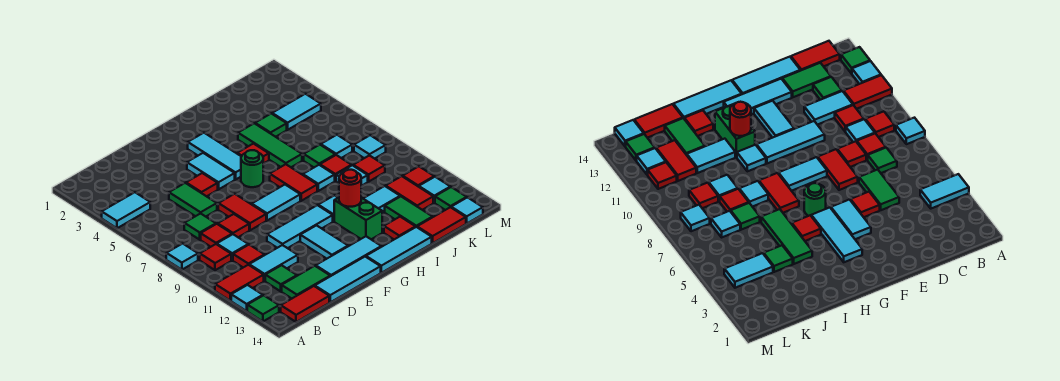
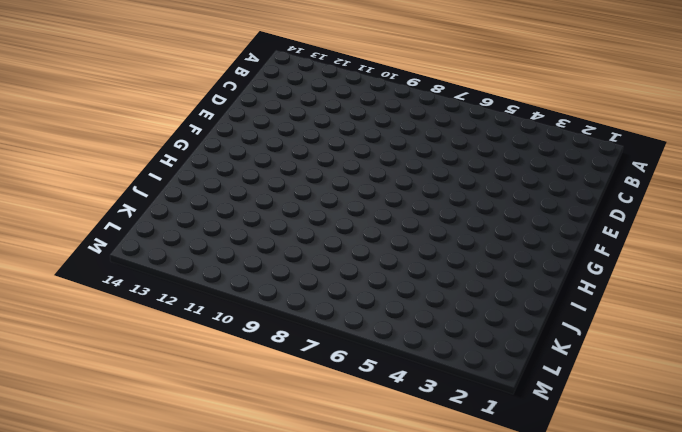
none -> cyan 1x2 tile [102,192,150,228]
none -> cyan 1x1 tile [166,244,198,270]
none -> red 1x2 tile [215,265,264,301]
none -> cyan 1x1 tile [231,285,263,311]

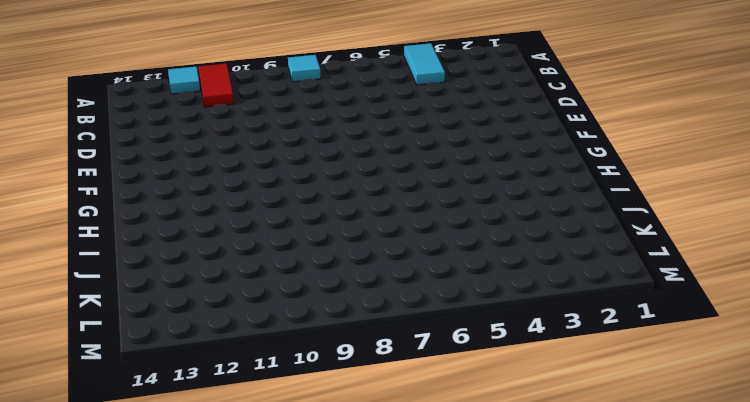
none -> green 1x1 tile [247,295,279,321]
none -> red 1x1 tile [200,244,231,270]
none -> red 1x2 tile [281,286,329,322]
none -> green 1x1 tile [184,213,216,240]

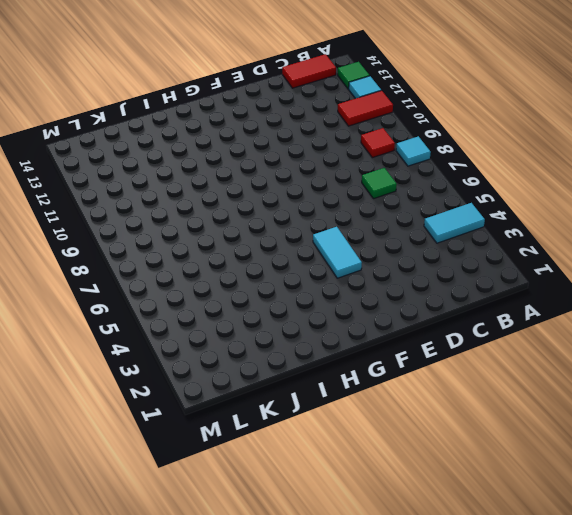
none -> red 1x1 tile [201,224,232,247]
none -> cyan 1x1 tile [217,234,248,260]
none -> red 1x1 tile [233,245,264,267]
none -> cyan 1x2 tile [249,245,298,281]

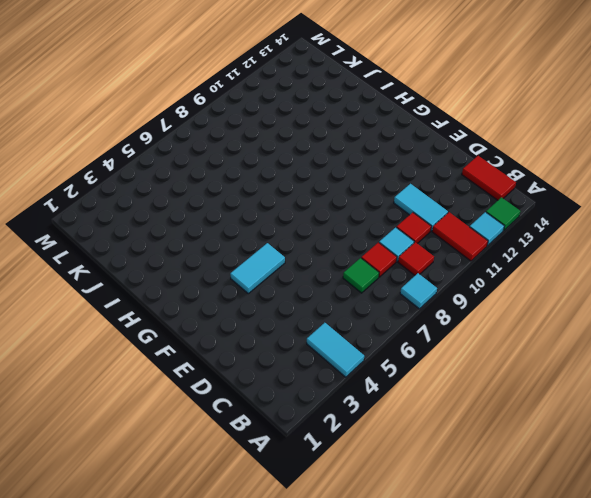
none -> green 1x1 tile [265,265,297,291]
none -> green 1x2 tile [282,266,330,299]
none -> green 1x2 tile [169,183,217,217]
none -> red 1x1 tile [218,214,249,237]

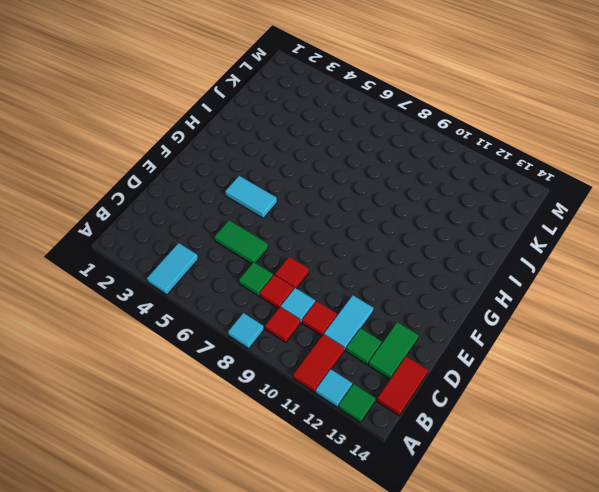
none -> cyan 1x3 tile [315,257,381,302]
none -> red 1x1 tile [186,173,218,196]
none -> red 1x2 tile [218,194,266,230]
none -> cyan 1x3 tile [267,205,333,248]

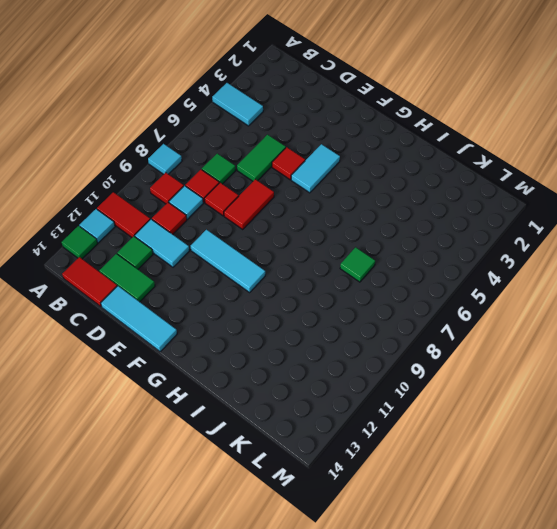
none -> cyan 1x3 tile [316,236,381,276]
none -> cyan 1x2 tile [252,185,300,220]
none -> cyan 1x2 tile [300,225,348,259]
none -> cyan 1x3 tile [188,133,241,179]

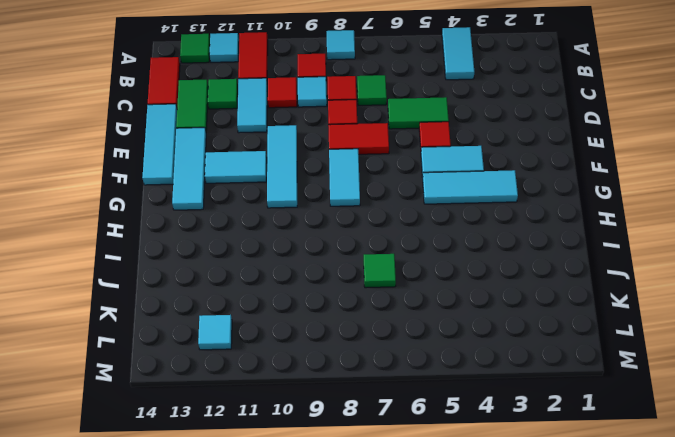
none -> green 1x1 round brick [241,150,263,187]
none -> cyan 1x3 tile [366,227,432,273]
none -> red 1x1 tile [237,144,269,164]
none -> red 1x2 tile [270,164,317,201]

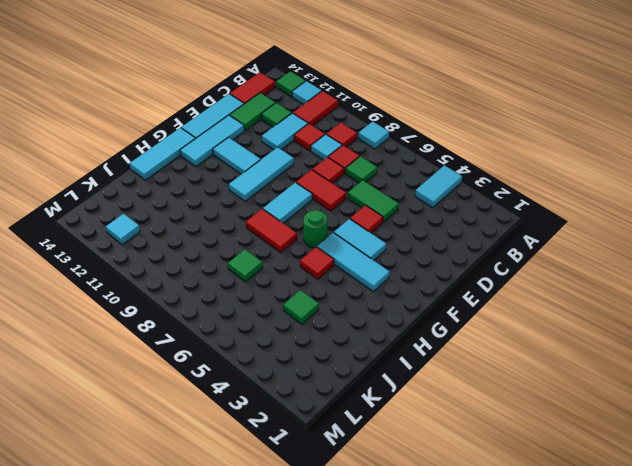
none -> cyan 1x1 tile [318,195,338,221]
none -> green 1x2 brick [334,198,382,239]
none -> green 1x3 tile [238,123,302,167]
none -> cyan 1x1 tile [303,165,335,191]

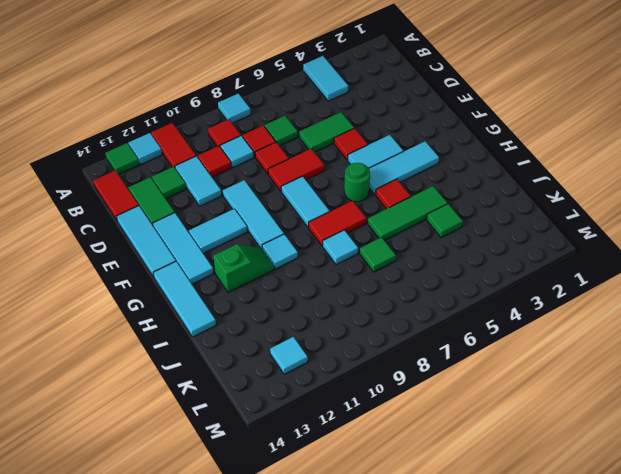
green 1x2 slope [214,244,274,292] -> green 1x2 brick [334,198,382,239]
none -> cyan 1x2 tile [363,186,400,213]
none -> red 1x1 tile [384,217,415,239]
none -> red 1x1 tile [320,155,352,181]
none -> cyan 1x1 tile [336,165,368,186]

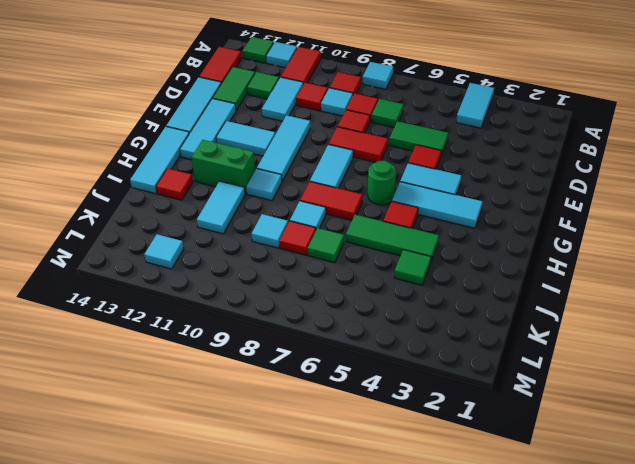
none -> green 1x2 tile [385,196,432,227]
none -> red 1x2 tile [417,207,466,243]
none -> cyan 1x2 tile [272,94,321,130]
none -> cyan 1x1 tile [321,135,352,158]

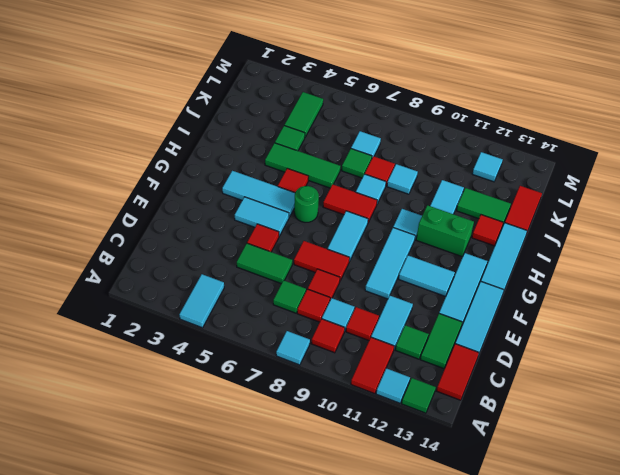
green 1x2 tile [284,92,323,137] -> cyan 1x2 tile [272,94,321,130]
none -> red 1x1 tile [353,155,385,182]
none -> red 1x2 tile [386,176,433,210]
none -> cyan 1x1 tile [354,135,386,159]
none -> red 1x1 tile [403,166,434,187]

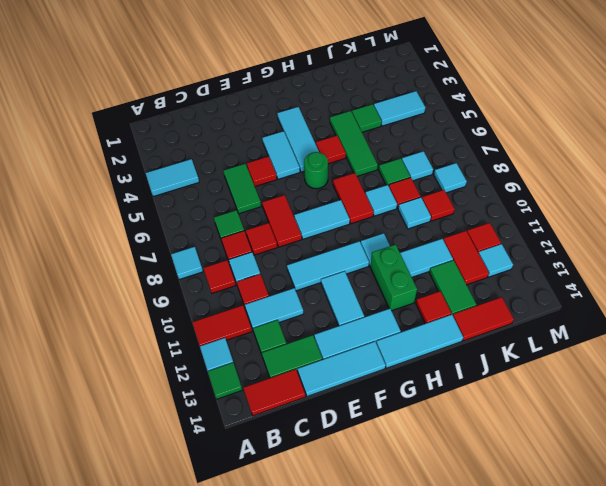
none -> green 1x1 tile [435,187,467,210]
none -> cyan 1x1 tile [451,197,483,223]
none -> red 1x1 round brick [339,170,361,207]

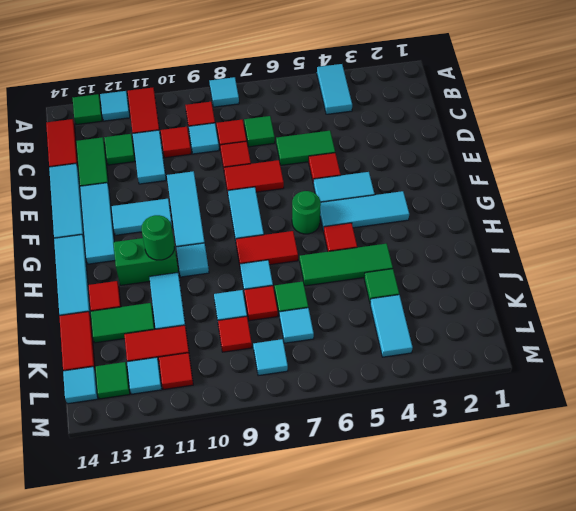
green 1x1 round brick [141,215,174,260] -> red 1x1 round brick [339,170,361,207]

